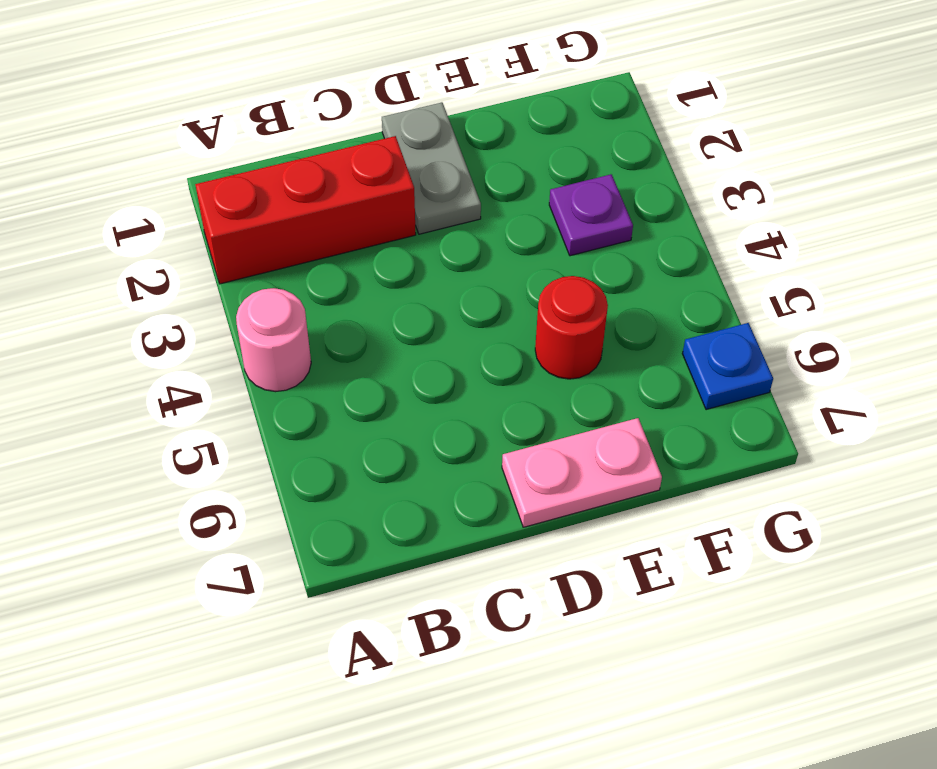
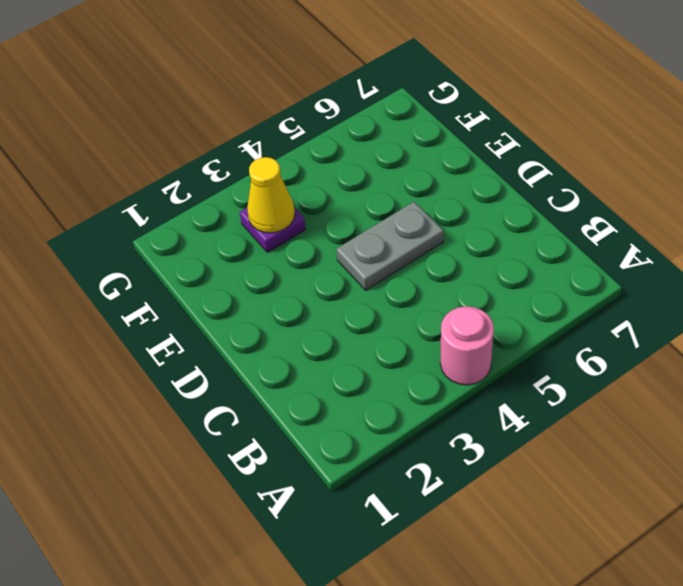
grey 1x2 plate [336,202,443,290] -> grey 1x2 plate moved to [382,102,481,234]
yellow 1x1 cone [247,157,295,233] -> none
none -> red 1x3 brick [195,136,416,284]
none -> pink 1x2 plate [502,418,662,527]

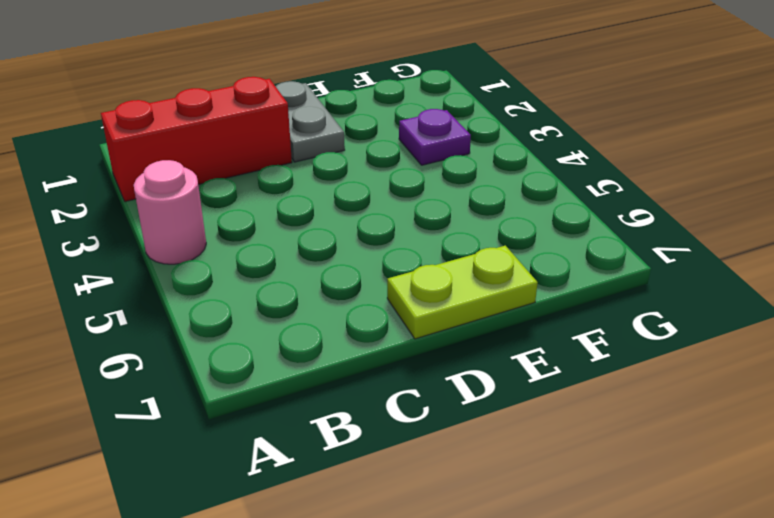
lime 1x2 plate [387,246,538,339] -> pink 1x2 plate [502,418,662,527]
none -> red 1x1 round brick [535,276,608,379]
none -> blue 1x1 plate [682,323,773,410]

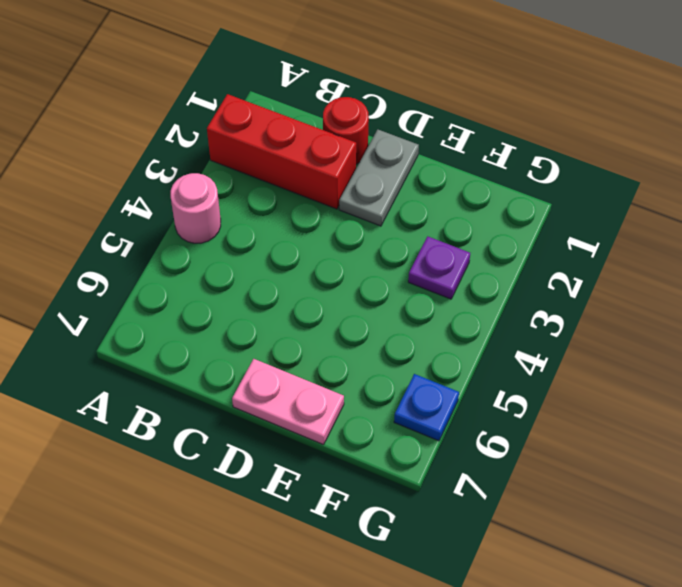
red 1x1 round brick [323,97,369,164] -> red 1x1 round brick moved to [535,276,608,379]

